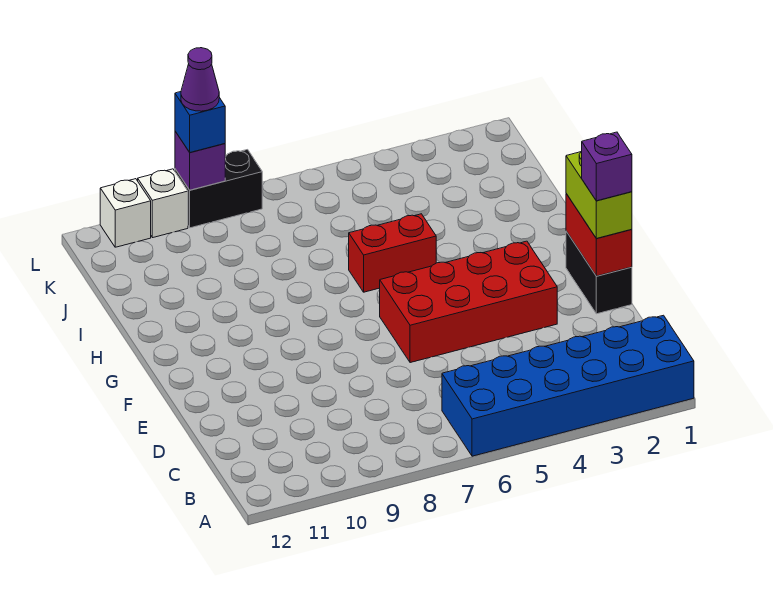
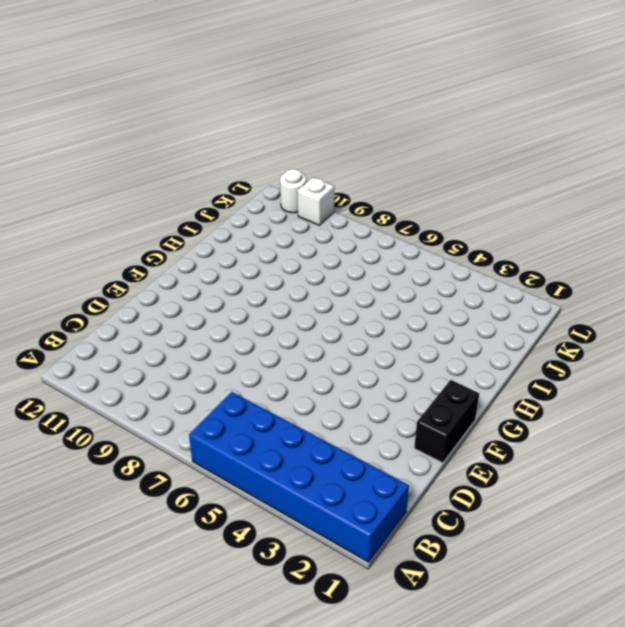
white 1x1 round brick [280,169,306,213] -> white 1x1 brick [100,179,151,247]
none -> red 2x4 brick [380,241,557,363]
none -> red 1x2 brick [349,214,436,292]
none -> black 1x2 brick [175,150,262,228]

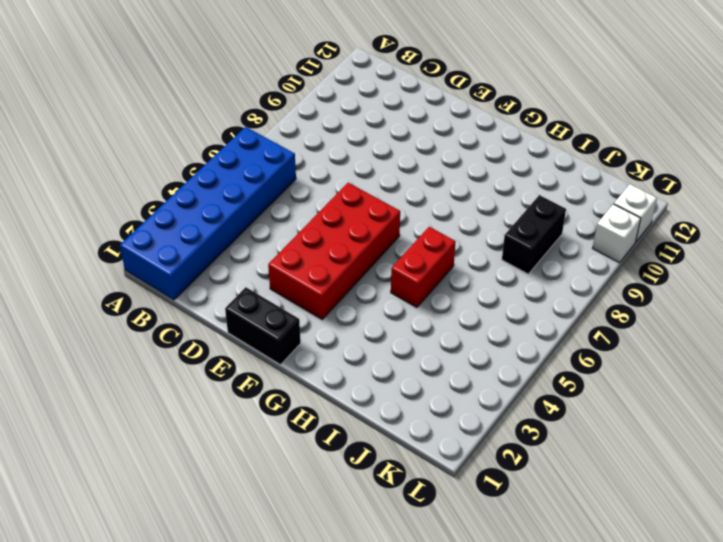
black 1x2 brick [502,195,566,274] -> black 1x2 brick moved to [175,150,262,228]
none -> red 1x2 brick [566,194,632,276]
none -> purple 1x1 brick [175,131,225,190]
none -> lime 1x2 brick [566,151,632,238]

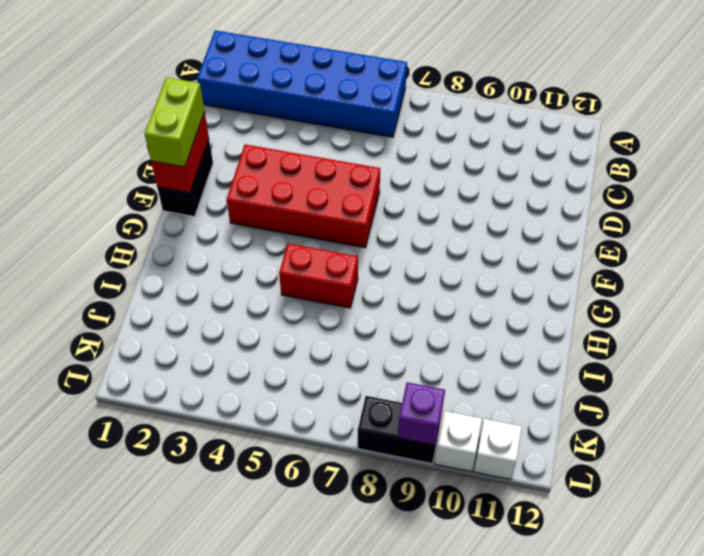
none -> blue 1x1 brick [175,92,225,153]
none -> purple 1x1 brick [582,132,632,201]
none -> purple 1x1 cone [181,48,219,111]

